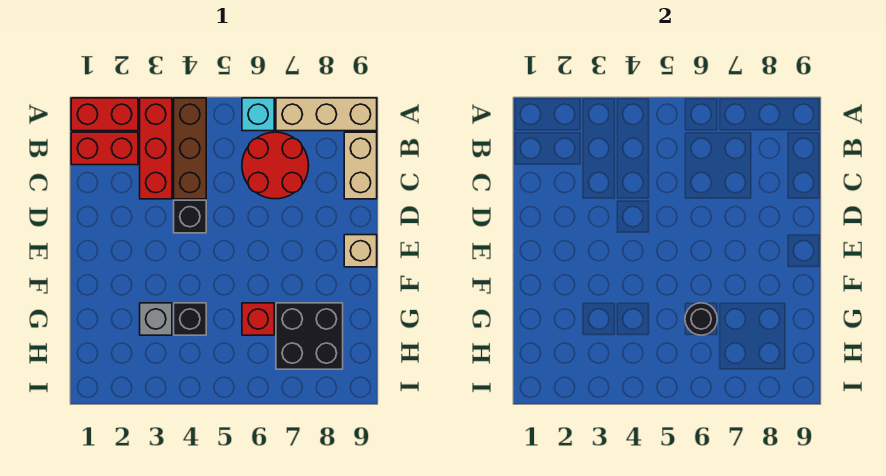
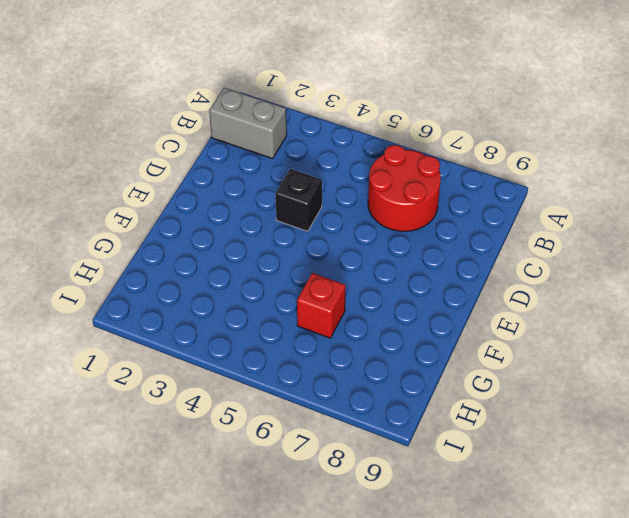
grey 1x2 brick [209,88,287,159] -> red 1x2 brick [71,132,138,165]
none -> red 1x2 brick [71,98,138,131]
none -> red 1x3 brick [140,98,172,199]
none -> brown 1x3 brick [174,98,206,199]

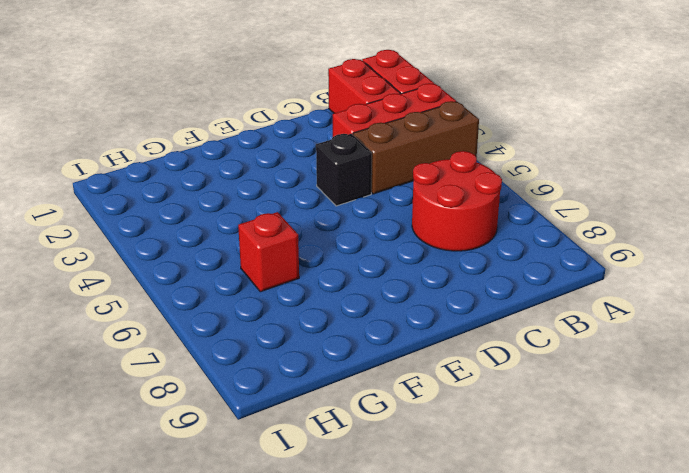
none -> cyan 1x1 brick [242,98,274,131]
none -> tan 1x3 brick [276,98,377,131]
none -> tan 1x2 brick [344,132,377,199]

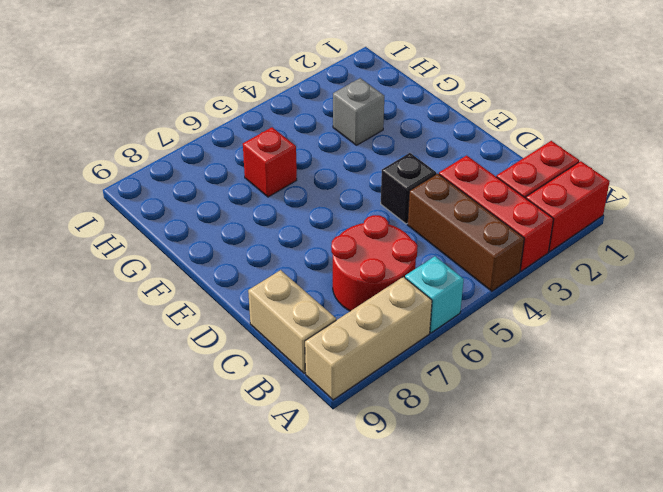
none -> tan 1x1 brick [344,235,377,267]
none -> black 1x1 brick [174,303,206,335]
none -> black 2x2 brick [276,303,343,369]

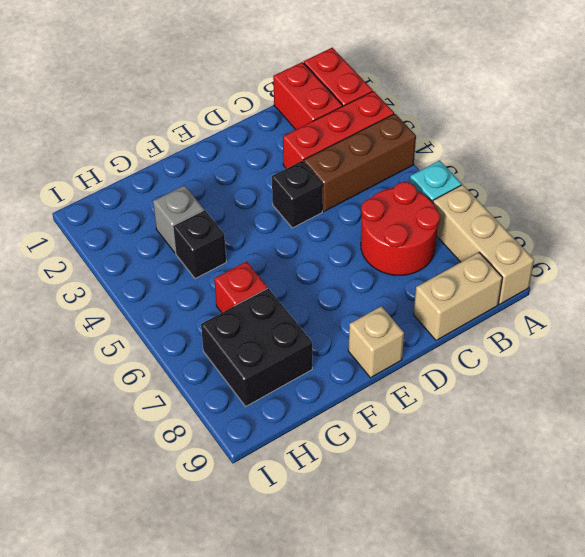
none -> black 1x1 round brick [685,303,717,335]

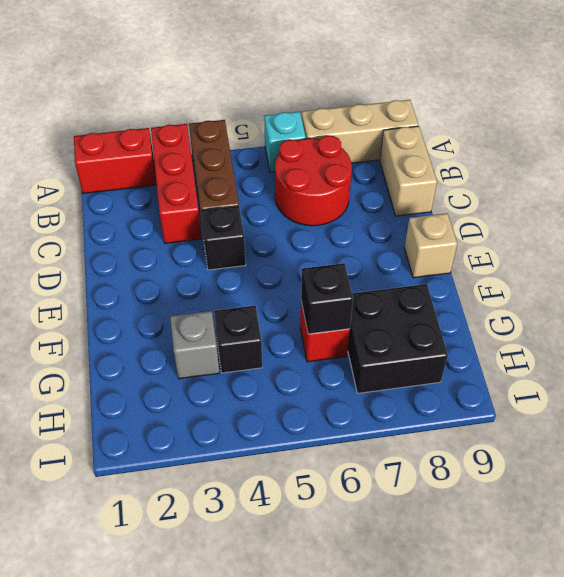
black 1x1 brick [301,263,353,334] -> black 1x1 round brick [685,303,717,335]
none -> red 1x2 brick [71,132,138,165]

